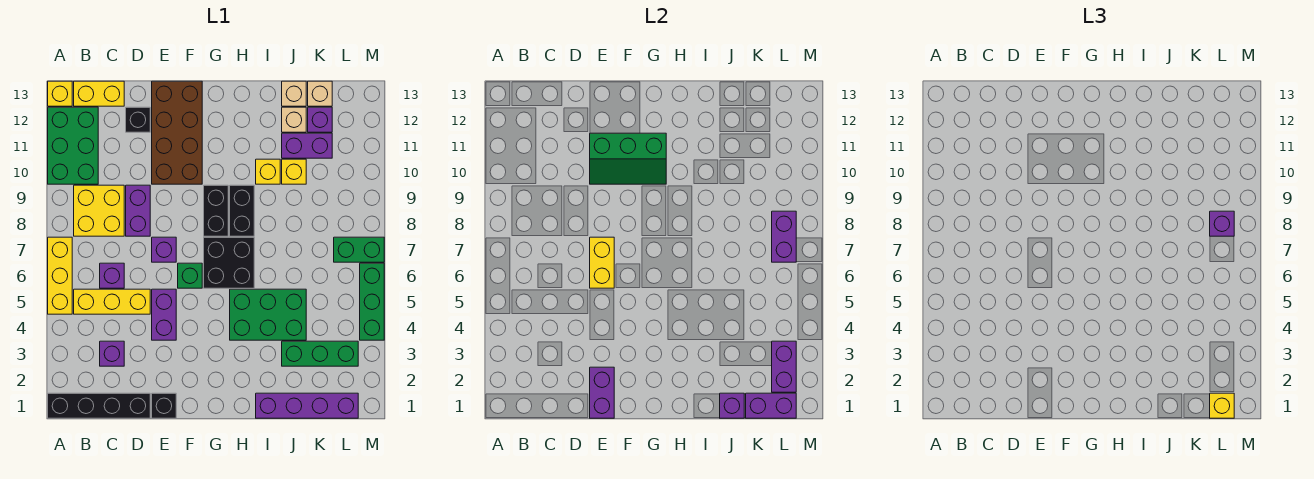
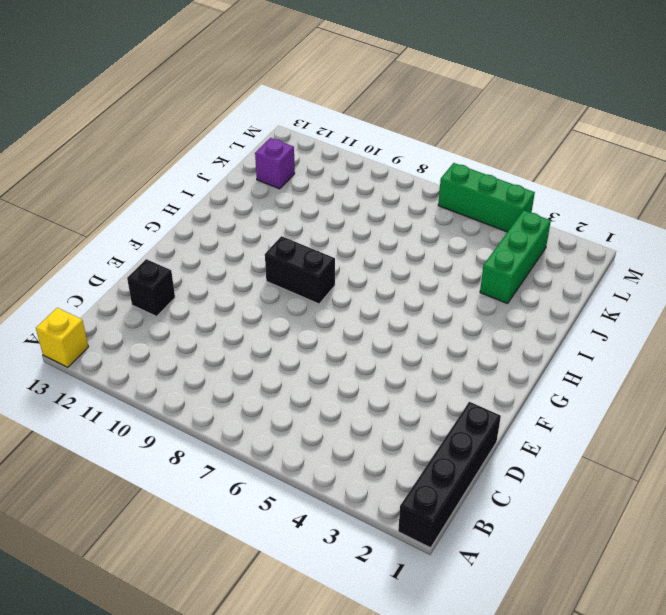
none -> yellow 1x3 brick [48,237,72,314]
none -> green 2x3 brick [48,107,98,184]
none -> yellow 1x3 brick [74,289,150,314]
none -> yellow 2x2 brick [74,185,124,236]

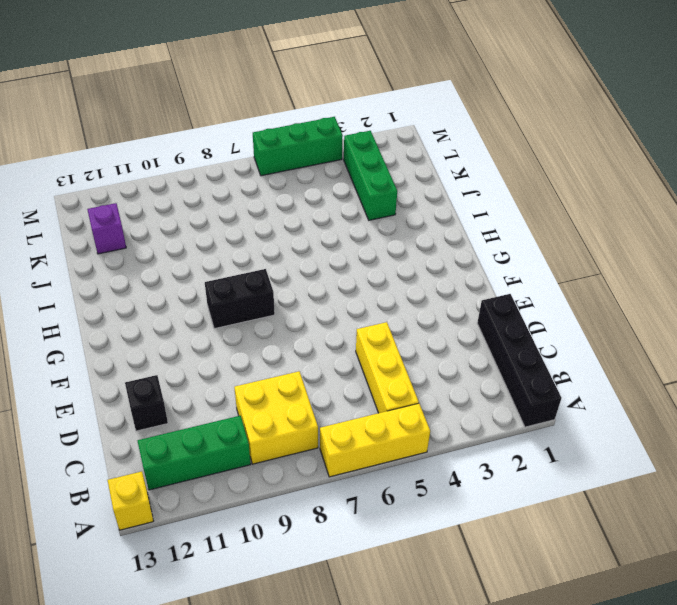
green 1x3 brick [138,416,251,490] -> green 2x3 brick [48,107,98,184]
none -> yellow 1x2 brick [74,81,124,106]
none -> purple 1x1 brick [100,341,124,366]
none -> purple 1x1 brick [100,263,124,288]
none -> purple 1x2 brick [126,185,150,236]

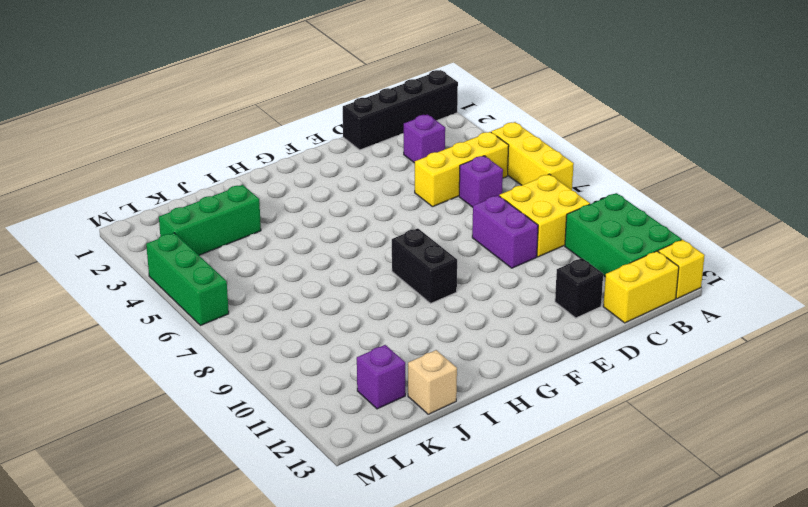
none -> black 1x1 brick [152,393,176,418]
none -> purple 1x2 brick [152,289,176,340]
none -> purple 1x1 brick [152,237,176,262]
none -> brown 2x4 brick [152,81,202,184]

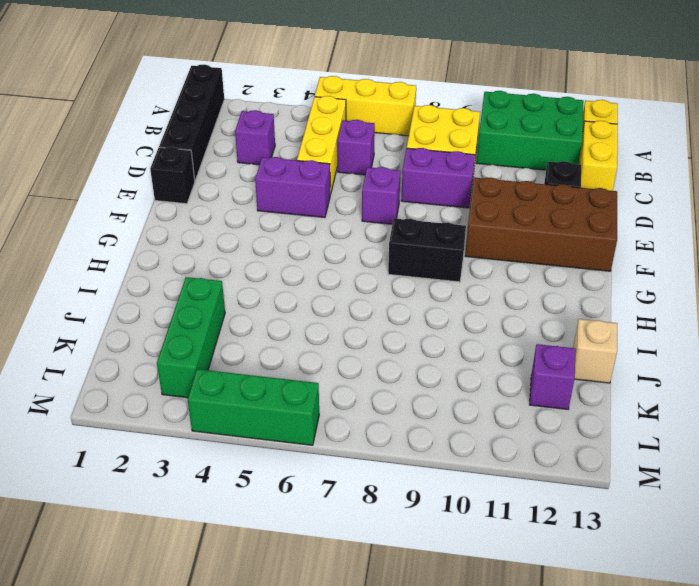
none -> green 1x1 brick [178,263,202,288]
none -> black 2x2 brick [204,237,254,288]
none -> green 2x3 brick [230,289,306,340]
none -> black 1x2 brick [230,185,254,236]

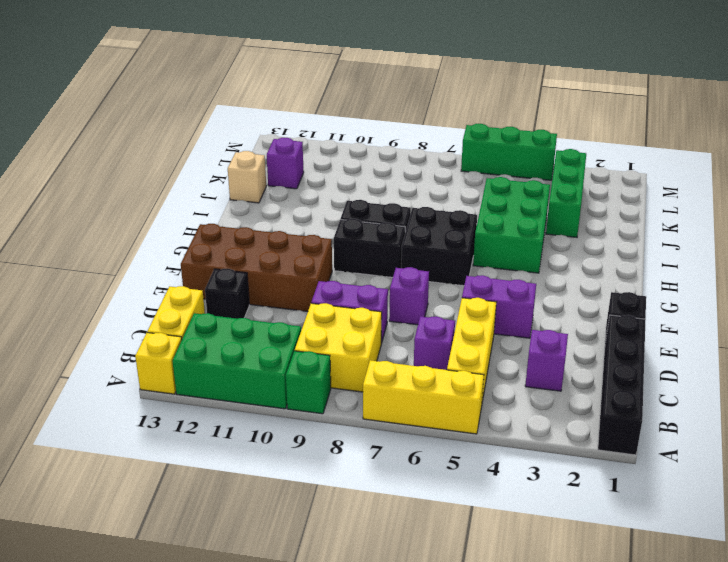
green 1x1 brick [286,351,331,414] -> green 1x1 brick moved to [178,263,202,288]
none -> purple 1x4 brick [256,393,358,418]
none -> yellow 1x1 brick [256,159,280,184]
none -> yellow 1x1 brick [282,159,306,184]
none -> purple 1x2 brick [282,133,332,158]

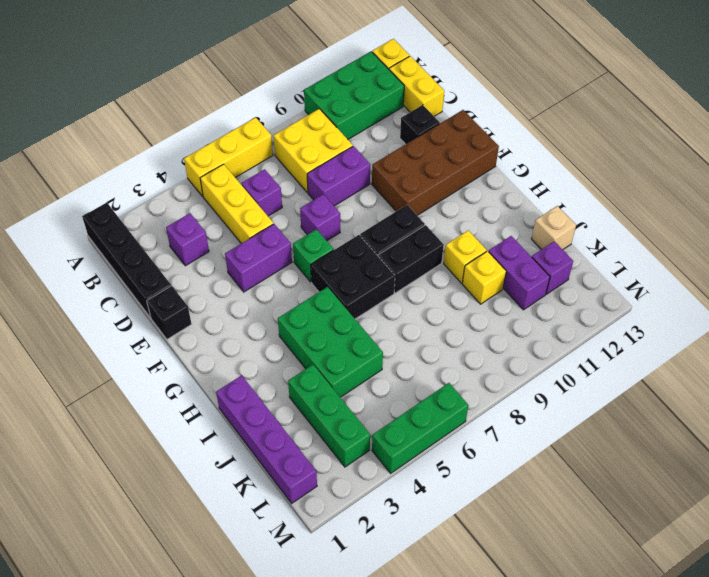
none -> tan 1x1 brick [282,107,306,132]
none -> tan 1x1 brick [308,81,332,106]
none -> green 1x2 brick [334,237,384,262]
none -> purple 1x2 brick [590,367,614,418]

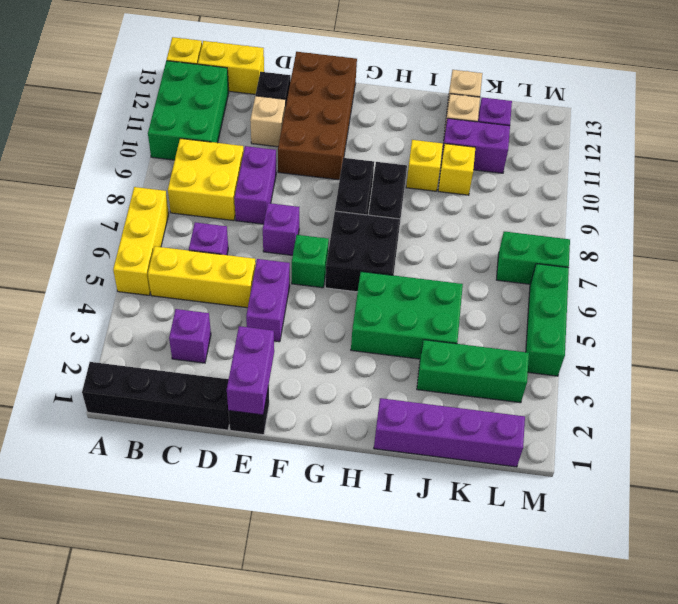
tan 1x1 brick [250,96,286,147] -> tan 1x1 brick moved to [308,81,332,106]
none -> yellow 1x2 brick [590,237,614,288]
none -> green 2x3 slope [590,133,666,184]
none -> purple 1x1 brick [720,393,744,418]
none -> purple 1x2 brick [746,393,796,418]

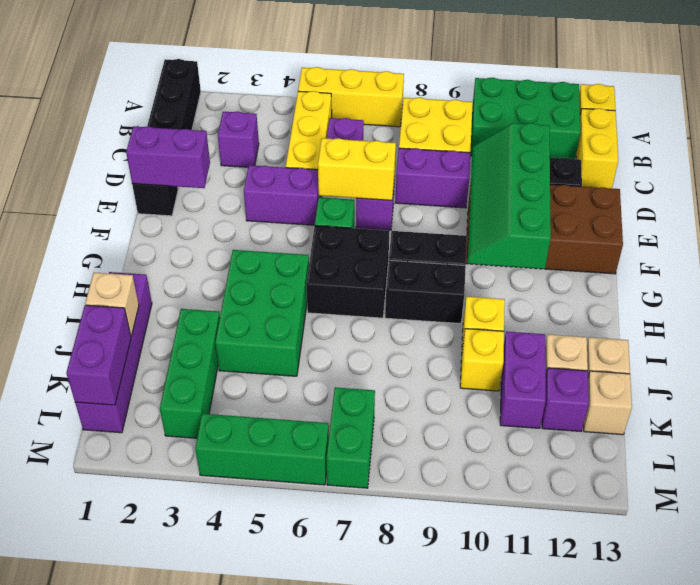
green 2x4 slope [468,123,551,269] -> green 2x3 slope [590,133,666,184]
tan 1x1 brick [85,273,139,336] -> purple 1x1 brick [720,393,744,418]
none -> purple 1x2 brick [772,341,796,392]
none -> purple 1x2 brick [772,211,796,262]
none -> yellow 1x1 brick [1210,393,1234,418]
none -> purple 1x1 brick [1210,211,1234,236]

